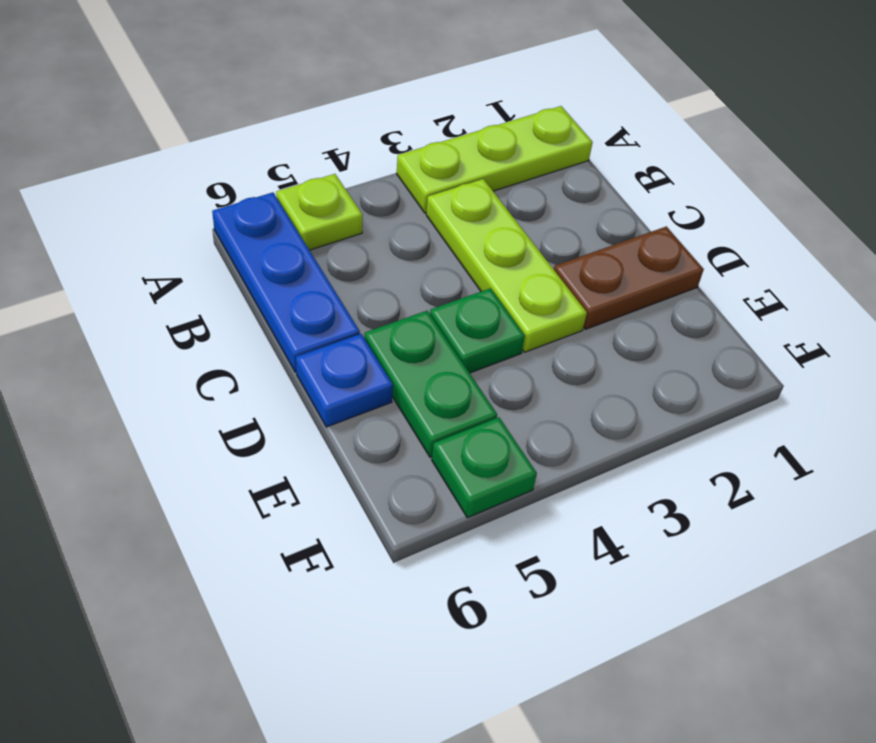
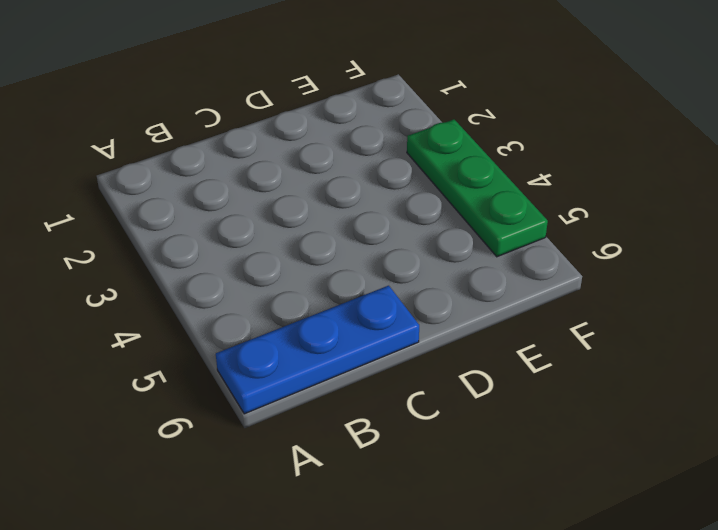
green 1x3 plate [407,119,548,257] -> green 1x1 plate [432,417,537,518]
none -> lime 1x3 plate [397,106,593,213]
none -> lime 1x1 plate [276,174,363,250]

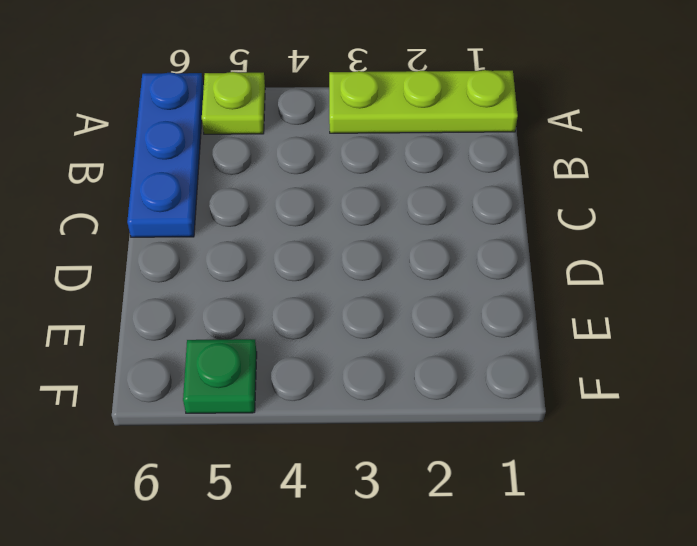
none -> lime 1x3 plate [426,179,587,352]
none -> brown 1x2 plate [554,226,704,329]

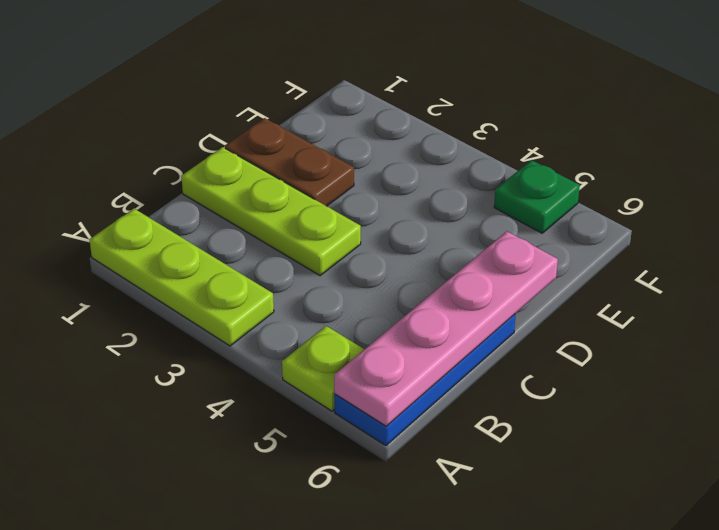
pink 1x4 plate [334,231,558,426] -> none
lime 1x3 plate [181,147,361,276] -> lime 1x3 plate turned to [426,179,587,352]
none -> green 1x1 plate [430,288,525,373]
none -> green 1x2 plate [364,311,497,457]

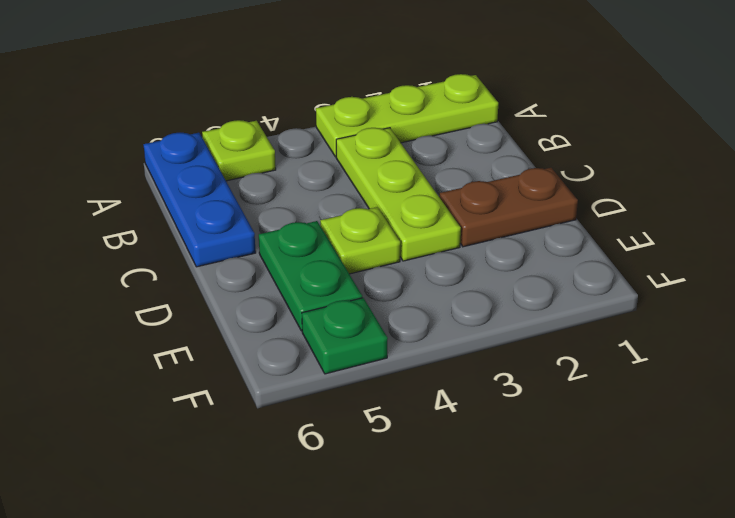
lime 1x1 plate [320,207,400,274] -> green 1x1 plate [430,288,525,373]
none -> blue 1x1 plate [296,334,393,427]

